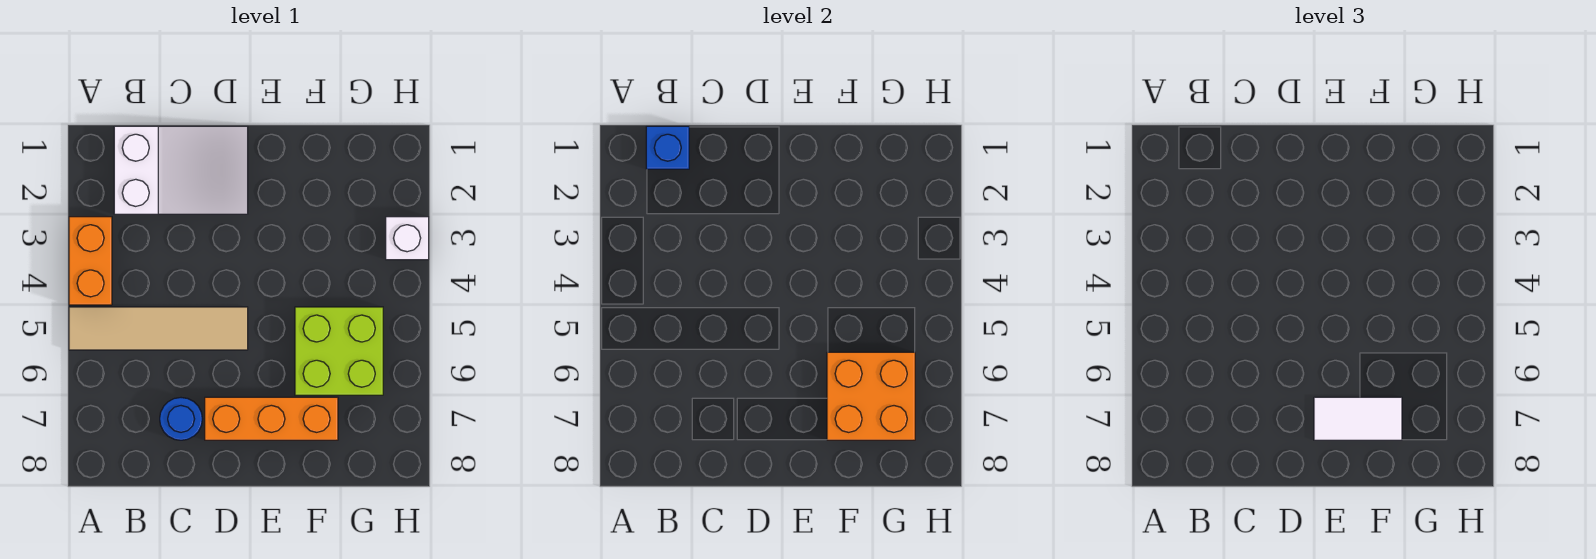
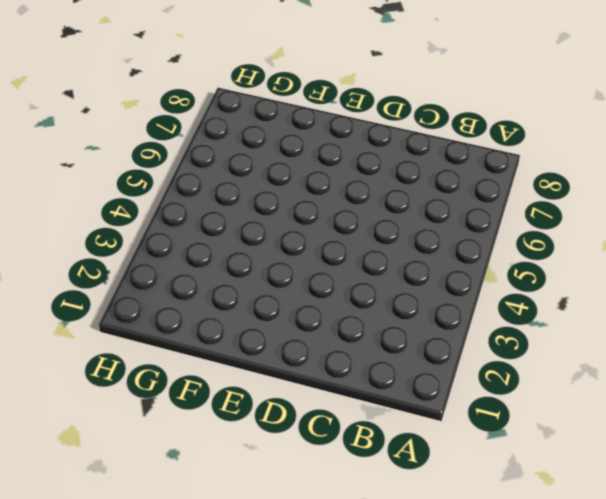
none -> orange 1x2 brick [69,217,112,305]
none -> tan 1x4 tile [69,307,248,350]

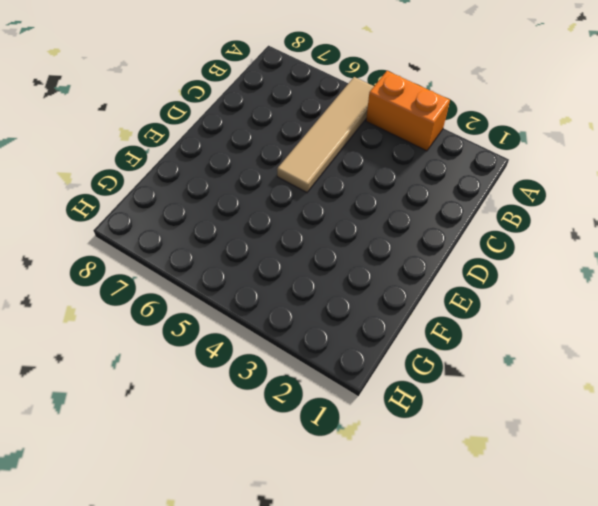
none -> white 2x3 slope [114,126,248,214]
none -> blue 1x1 round brick [160,398,202,440]

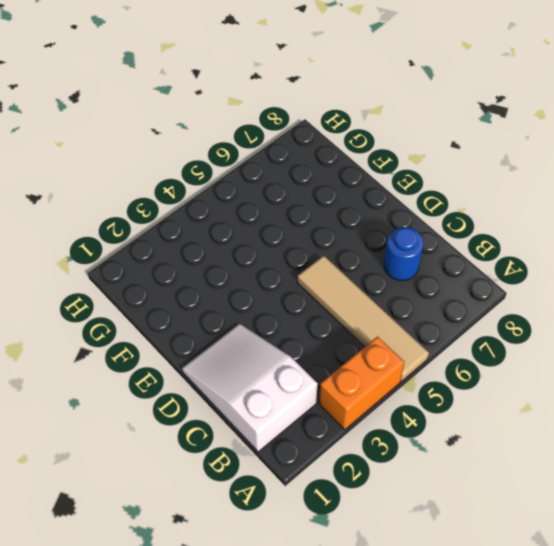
none -> orange 1x3 brick [205,397,338,440]
none -> lime 2x2 brick [295,307,383,395]

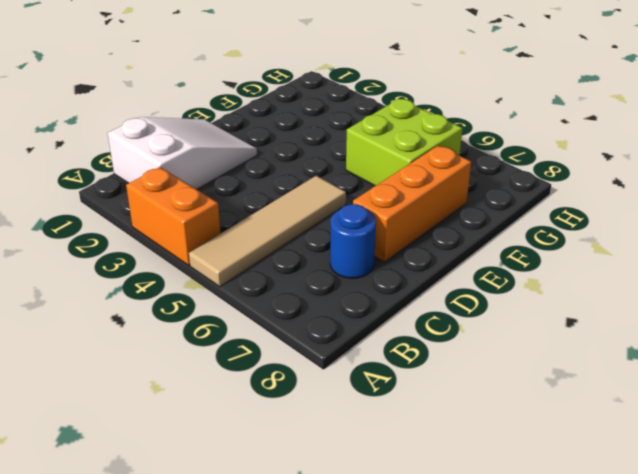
none -> white 1x1 brick [386,217,429,260]
none -> blue 1x1 brick [646,126,689,169]

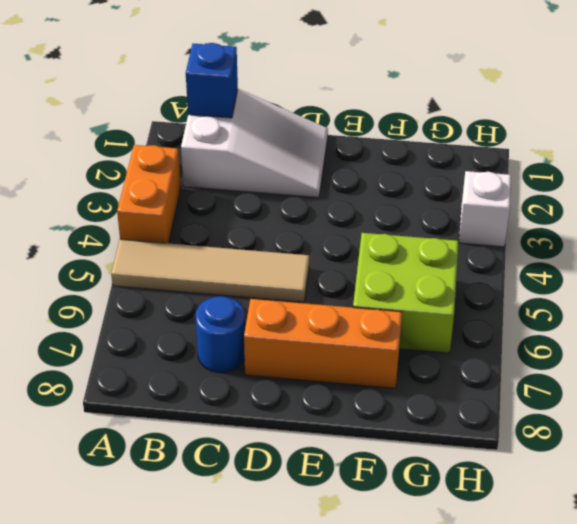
none -> orange 2x2 brick [827,352,915,440]
none -> white 1x2 tile [1314,397,1402,440]

